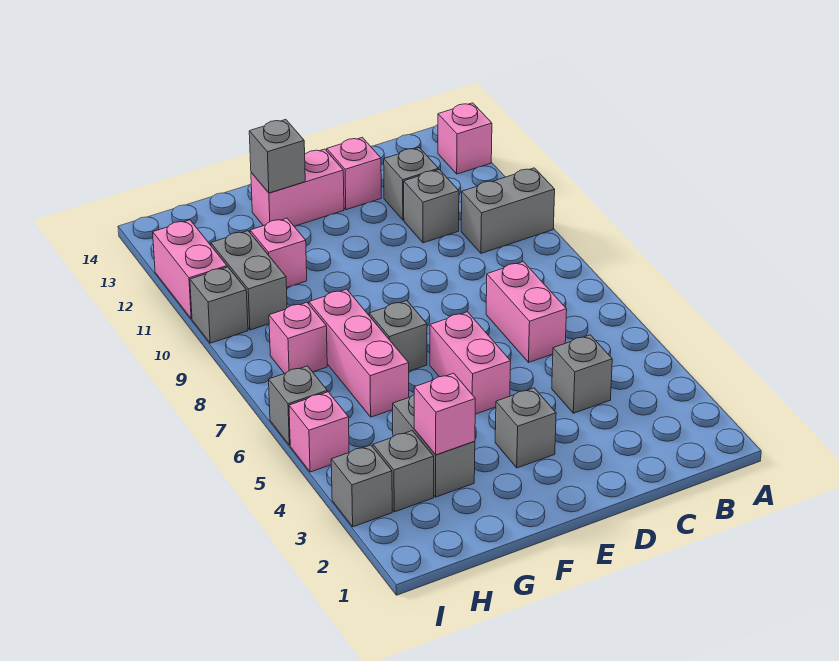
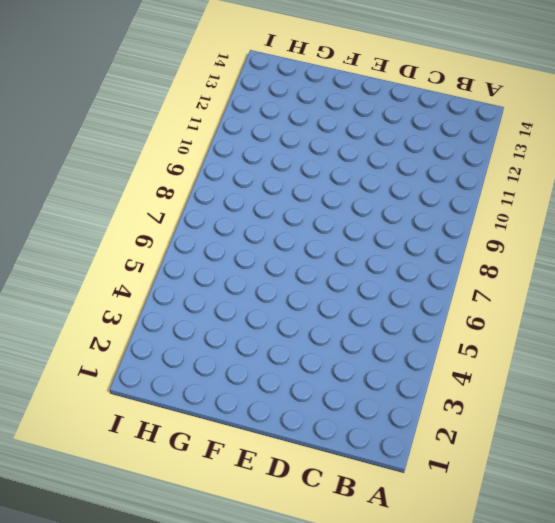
none -> grey 1x2 brick [461,168,555,253]
none -> pink 1x1 brick [438,103,492,174]
none -> grey 1x1 brick [552,335,612,413]

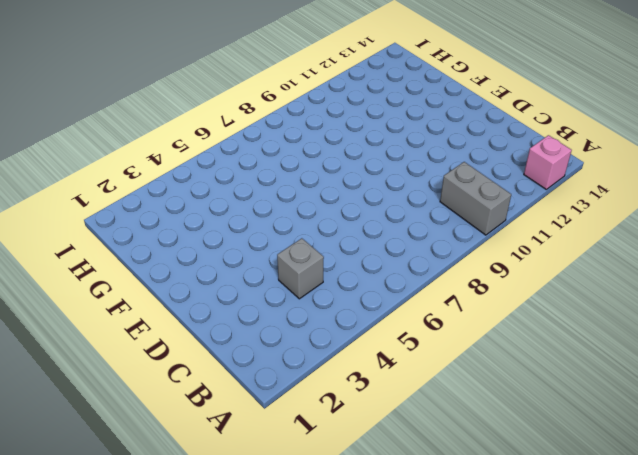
none -> pink 1x2 brick [486,262,567,362]
none -> grey 1x1 brick [404,170,459,243]
none -> grey 1x1 brick [384,148,438,220]

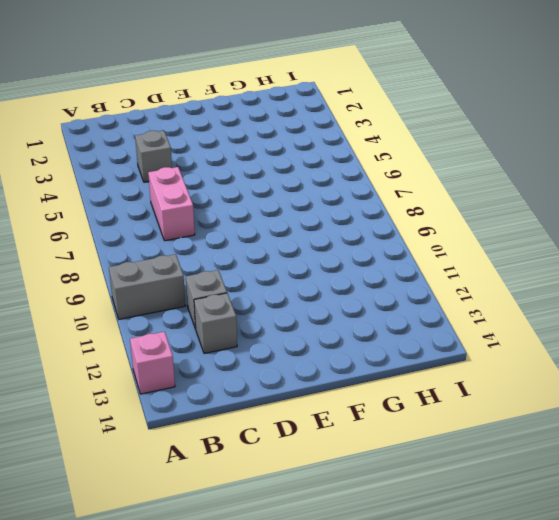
none -> pink 1x1 brick [327,137,381,210]
none -> grey 1x1 brick [495,388,556,468]
none -> pink 1x2 brick [430,312,511,414]

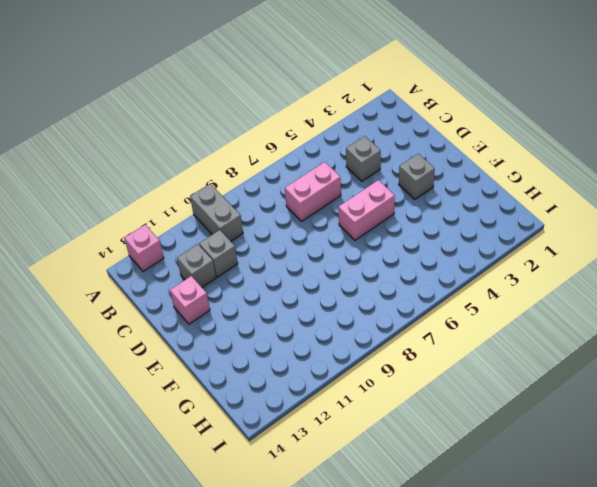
none -> pink 1x2 brick [251,149,344,226]
none -> grey 1x1 brick [369,301,427,371]
none -> grey 1x2 brick [393,395,475,497]

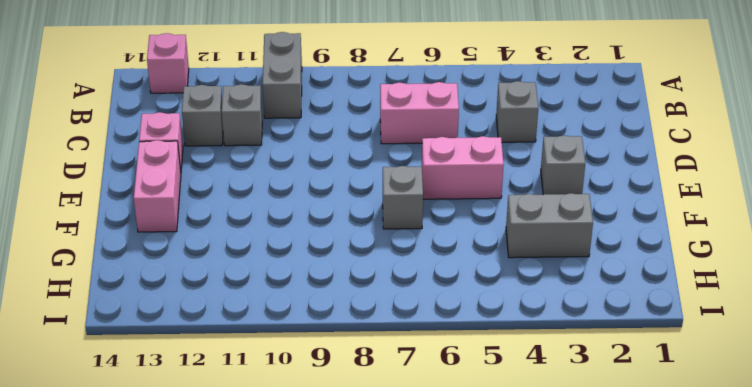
none -> pink 1x3 brick [309,289,409,417]
none -> pink 1x1 brick [250,218,307,287]
none -> grey 1x1 brick [373,431,434,512]

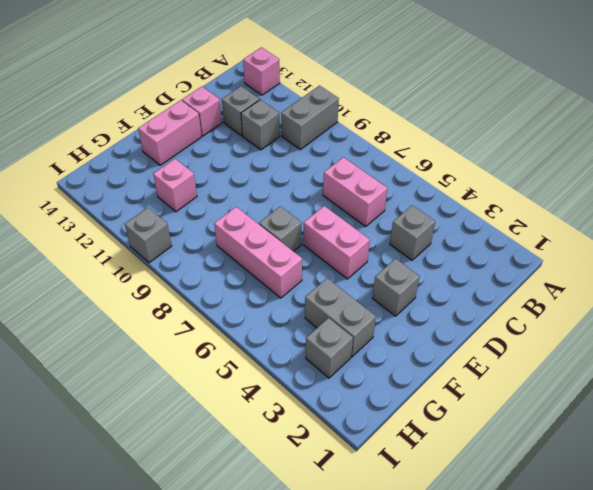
none -> pink 1x1 brick [269,302,327,374]
none -> grey 1x2 brick [211,231,287,330]
none -> grey 1x1 brick [331,445,392,527]

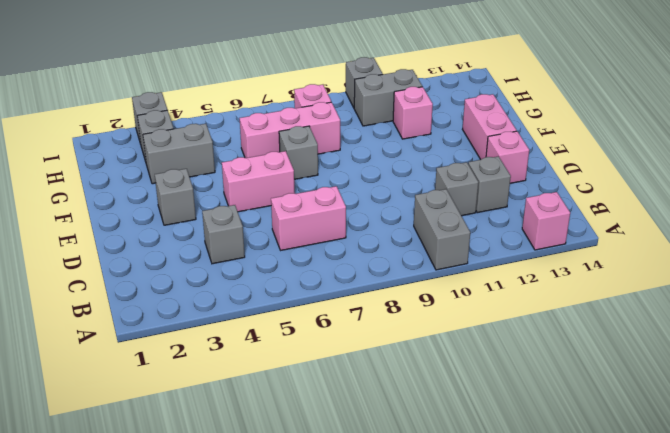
none -> pink 1x1 brick [289,392,349,472]
none -> grey 1x1 brick [269,366,327,445]
none -> pink 1x2 brick [153,220,227,319]

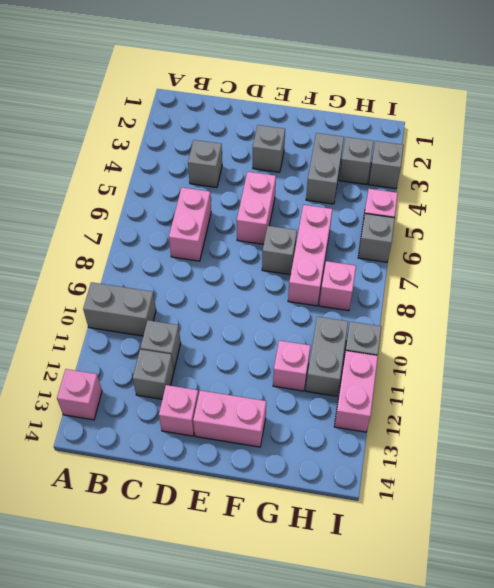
none -> grey 1x1 brick [249,120,305,193]
none -> pink 1x1 brick [414,373,475,455]

